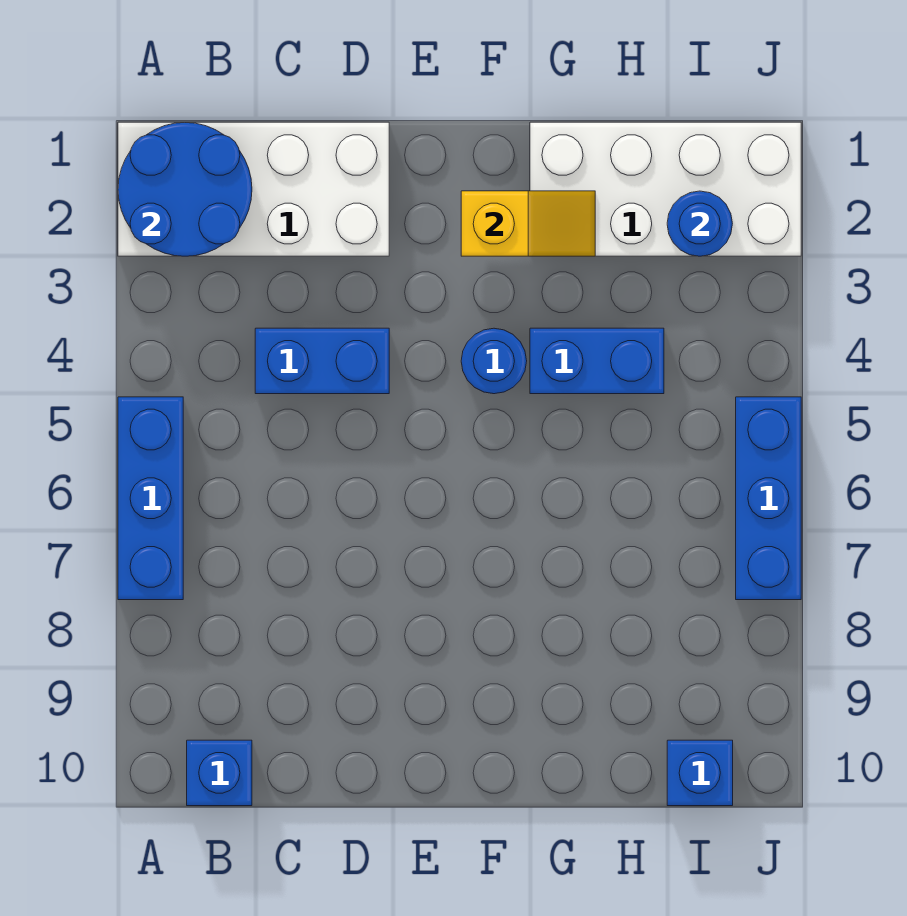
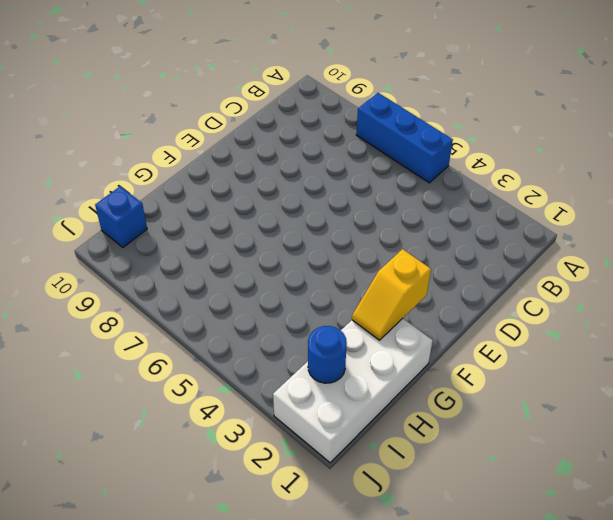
none -> white 2x4 brick [118,122,389,256]
none -> blue 1x1 brick [187,740,252,806]
none -> blue 1x2 brick [255,328,389,394]

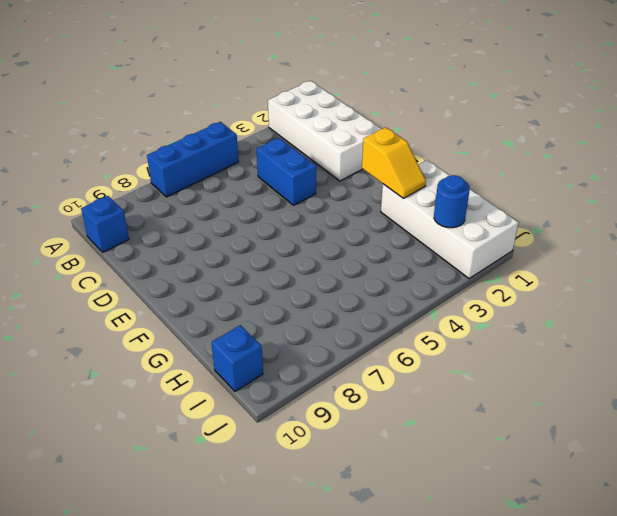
none -> blue 1x1 round brick [461,328,527,394]
none -> blue 1x2 brick [530,328,664,394]
none -> blue 1x3 brick [736,397,801,600]

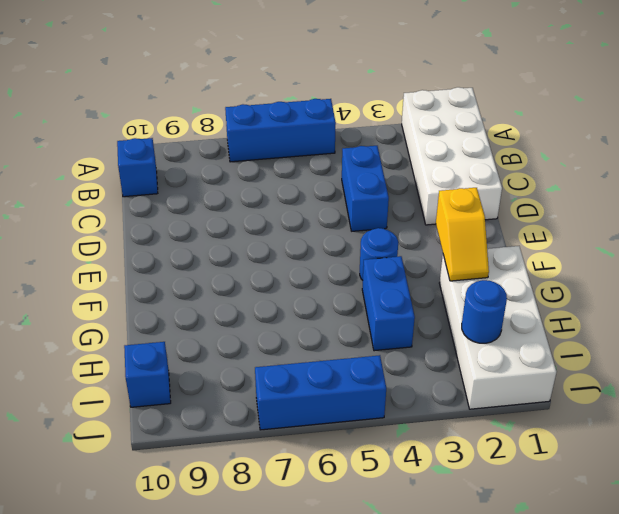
none -> blue 2x2 round brick [118,122,252,256]

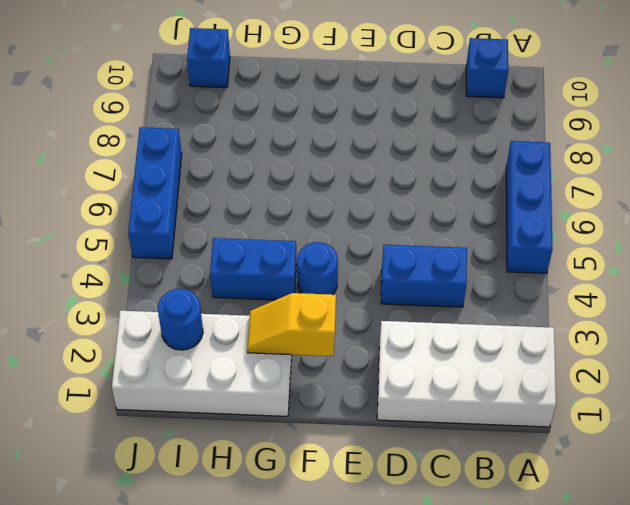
none -> blue 2x2 round brick [118,122,252,256]

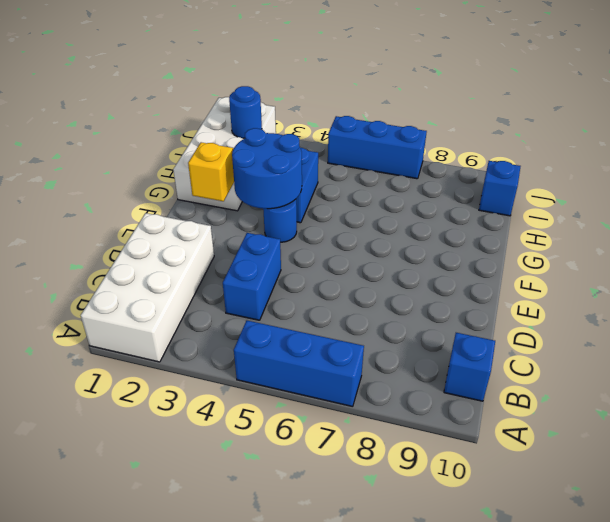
blue 2x2 round brick [232,128,302,209] -> blue 2x2 round brick moved to [118,122,252,256]

